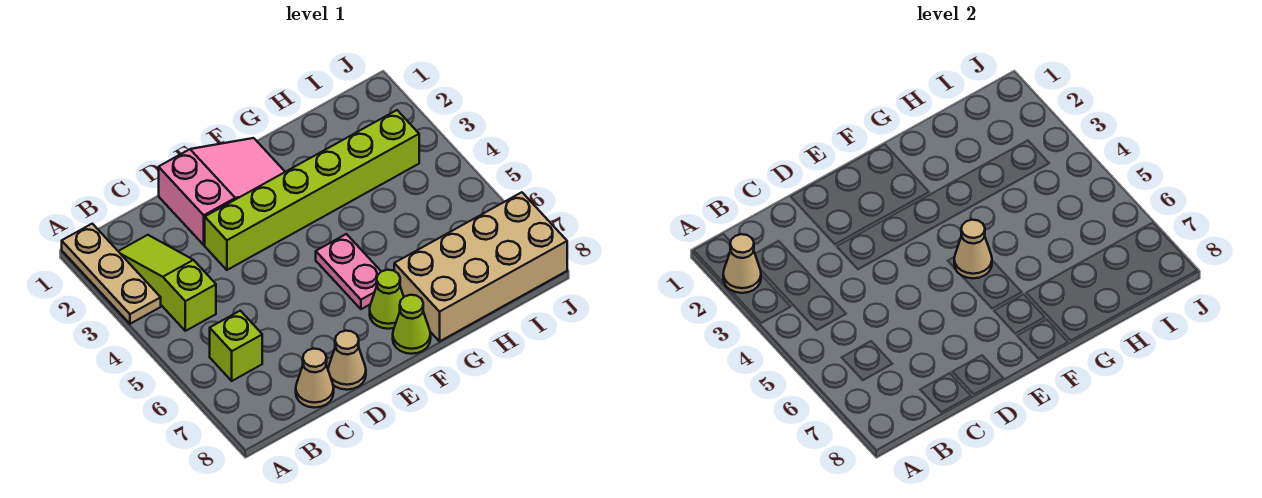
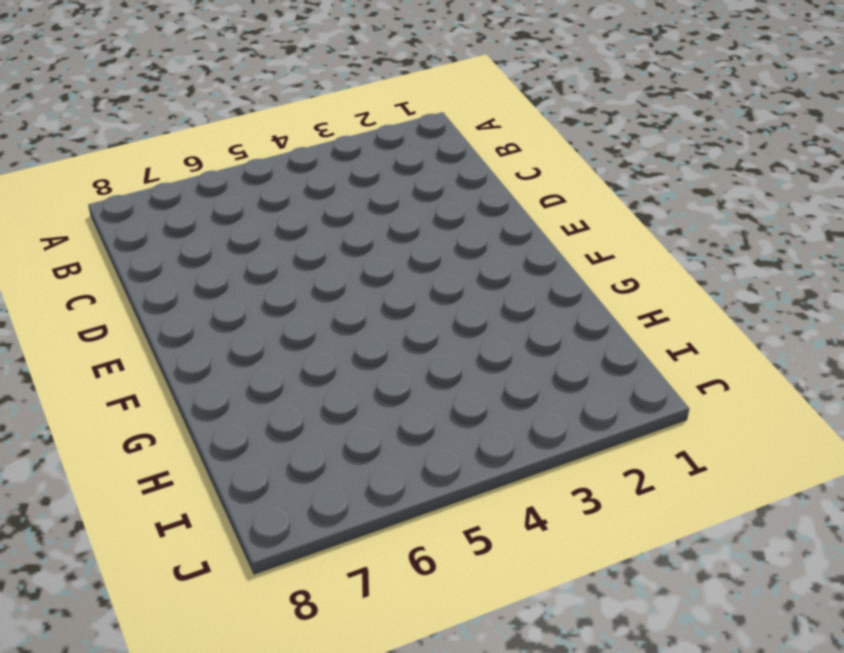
none -> tan 1x3 plate [62,224,161,324]
none -> lime 1x3 slope [118,235,216,331]
none -> lime 1x1 brick [210,311,262,381]

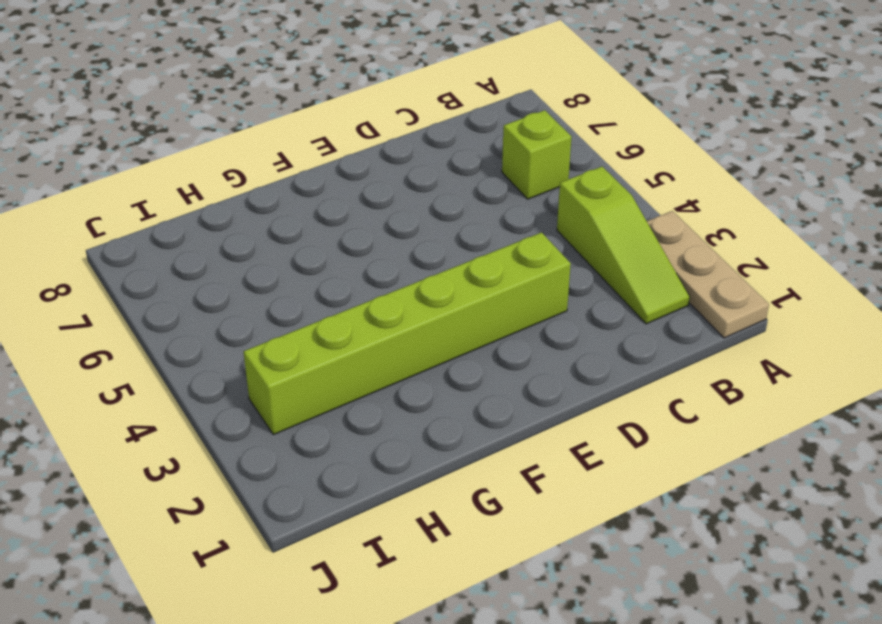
none -> tan 1x1 cone [296,349,334,408]
none -> pink 2x3 slope [159,138,285,245]
none -> tan 1x1 cone [328,331,366,390]

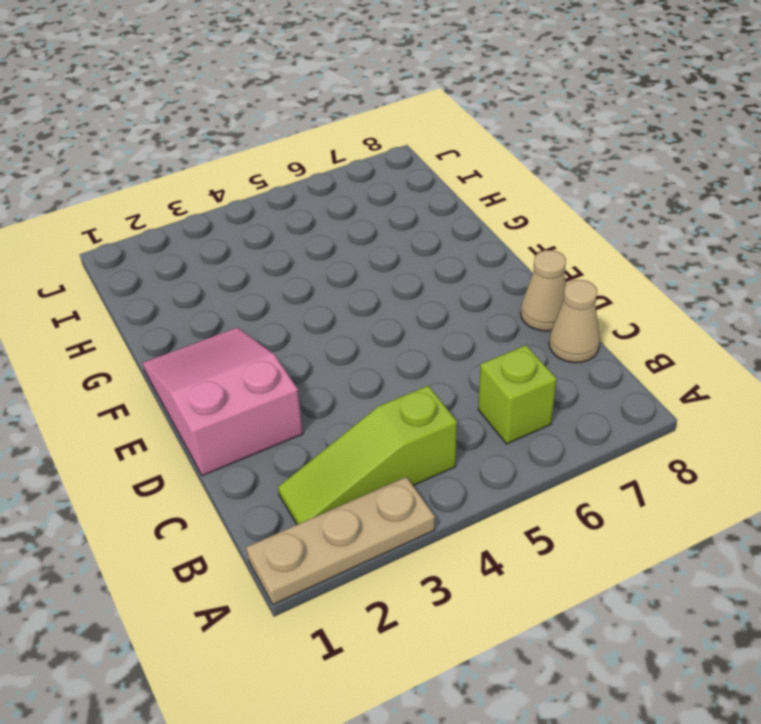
none -> lime 1x6 brick [205,110,419,270]
none -> pink 1x2 plate [316,234,381,309]
none -> lime 1x1 cone [370,270,404,329]

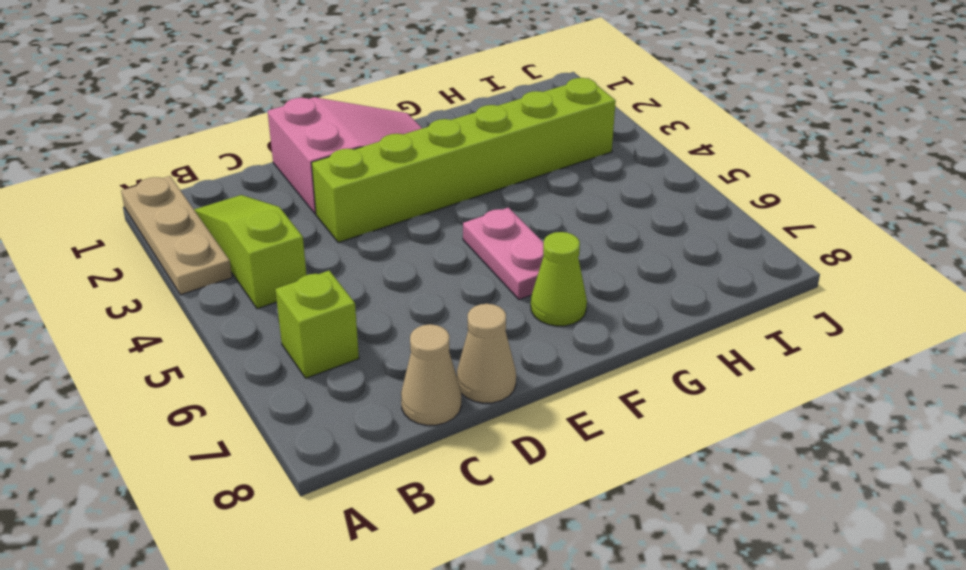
none -> lime 1x1 cone [393,295,431,354]
none -> tan 2x4 brick [394,192,567,341]
none -> tan 1x1 cone [723,234,761,293]

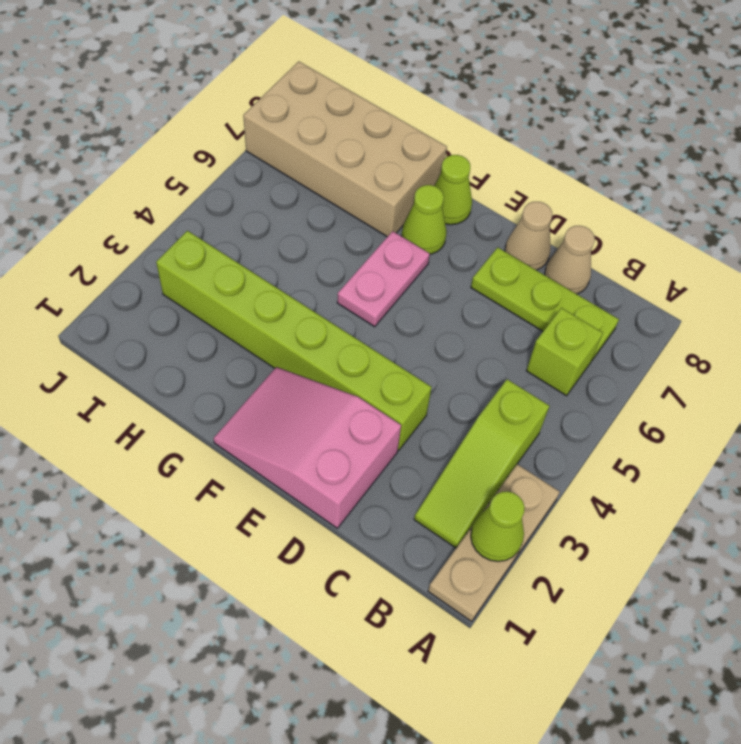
lime 1x1 cone [471,491,525,561] -> tan 1x1 cone [723,234,761,293]
lime 1x3 plate [471,247,619,360] -> none
none -> tan 1x1 cone [954,220,992,278]

